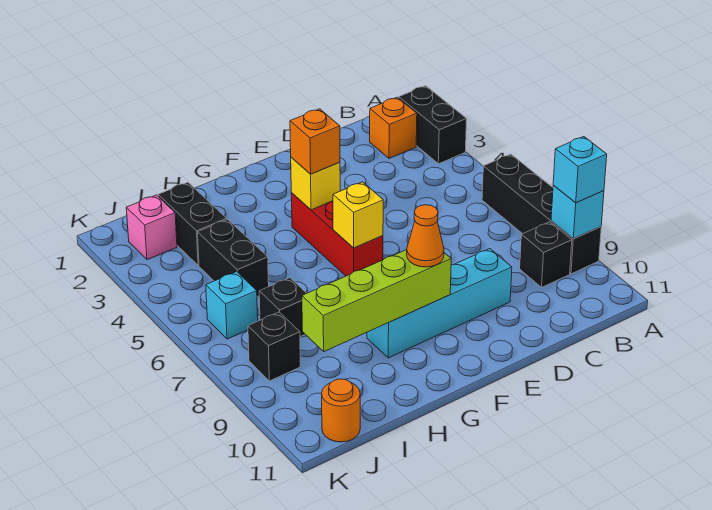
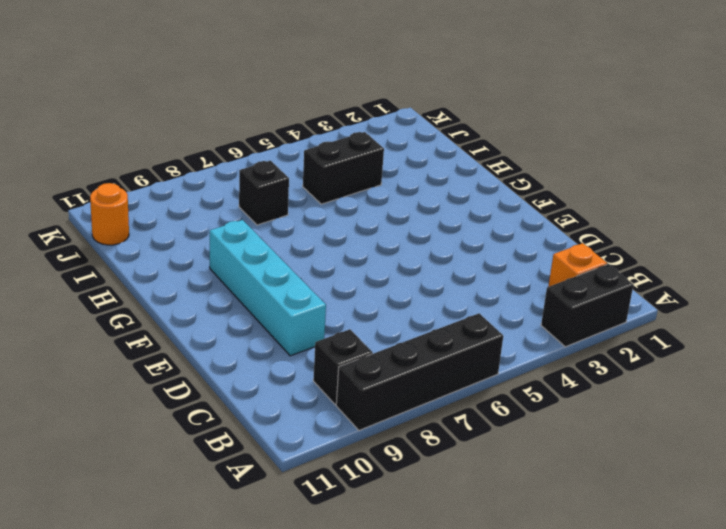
none -> red 1x3 brick [291,193,383,276]
none -> black 1x2 brick [158,182,227,265]
none -> pink 1x1 brick [126,195,177,260]

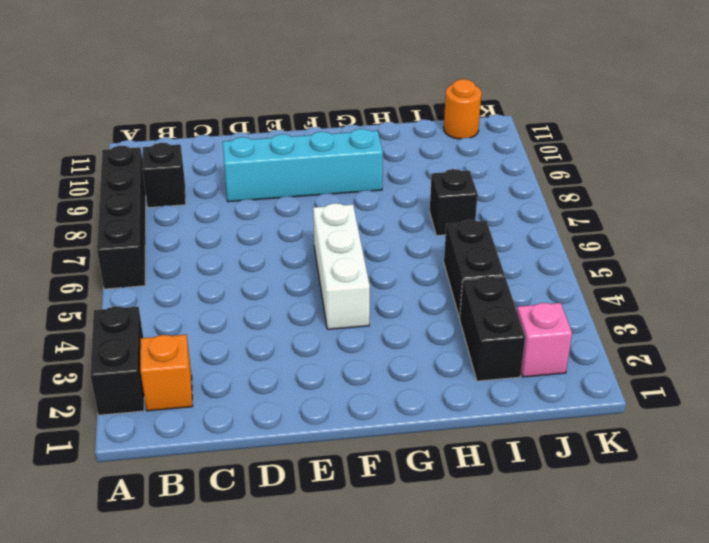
white 1x3 brick [313,203,370,329] -> red 1x3 brick [291,193,383,276]
none -> cyan 1x1 brick [206,272,258,339]
none -> black 1x1 brick [248,312,300,381]
none -> cyan 1x1 brick [551,185,604,239]

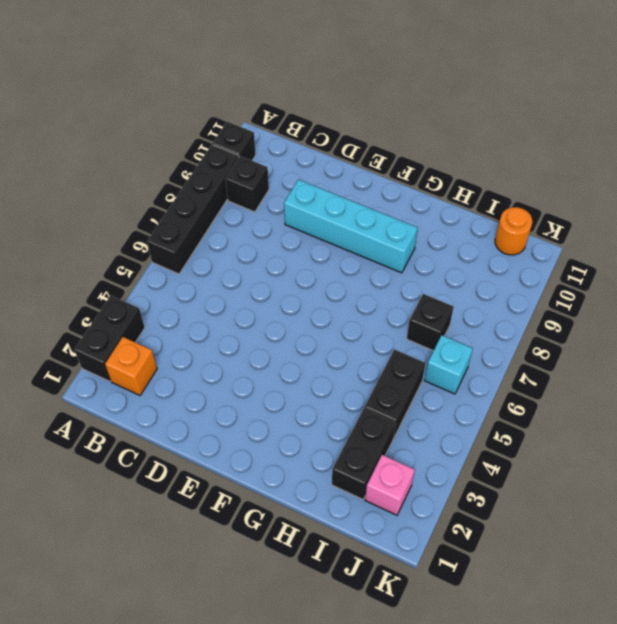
black 1x1 brick [212,122,256,161] -> black 1x1 brick moved to [248,312,300,381]
none -> red 1x3 brick [291,193,383,276]
none -> cyan 1x1 brick [551,185,604,239]
none -> yellow 1x1 brick [291,157,340,210]

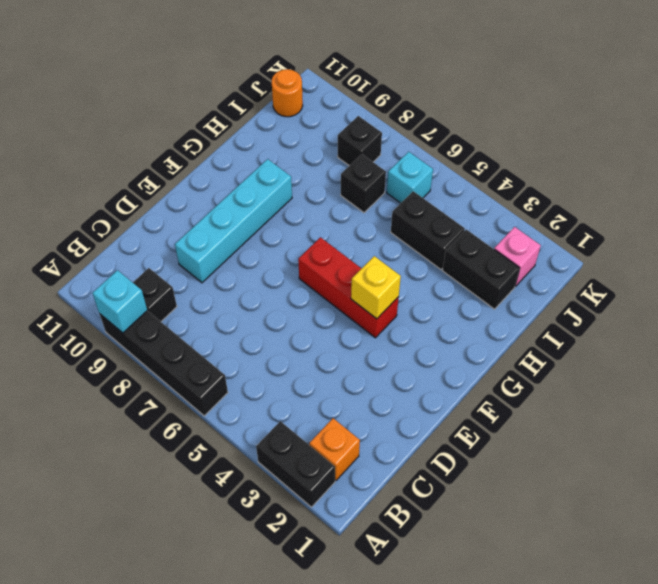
none -> yellow 1x1 brick [333,182,383,248]
none -> lime 1x4 brick [302,250,451,351]
none -> cyan 1x1 brick [553,137,607,203]

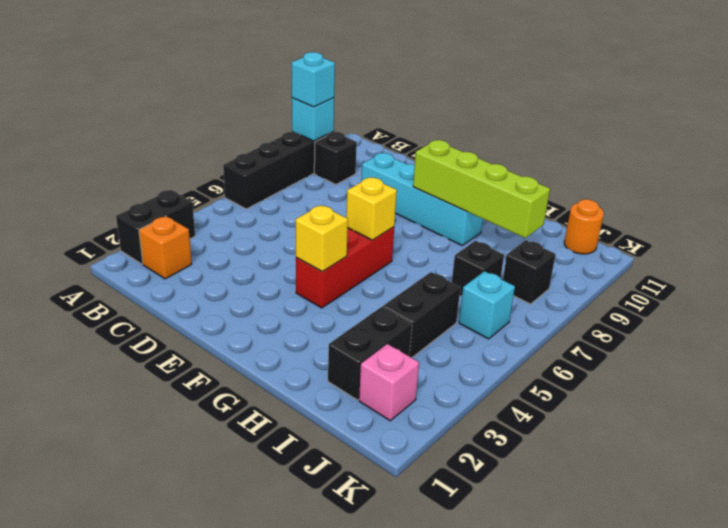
none -> orange 1x1 brick [290,109,340,174]
none -> orange 1x1 cone [407,205,444,267]

